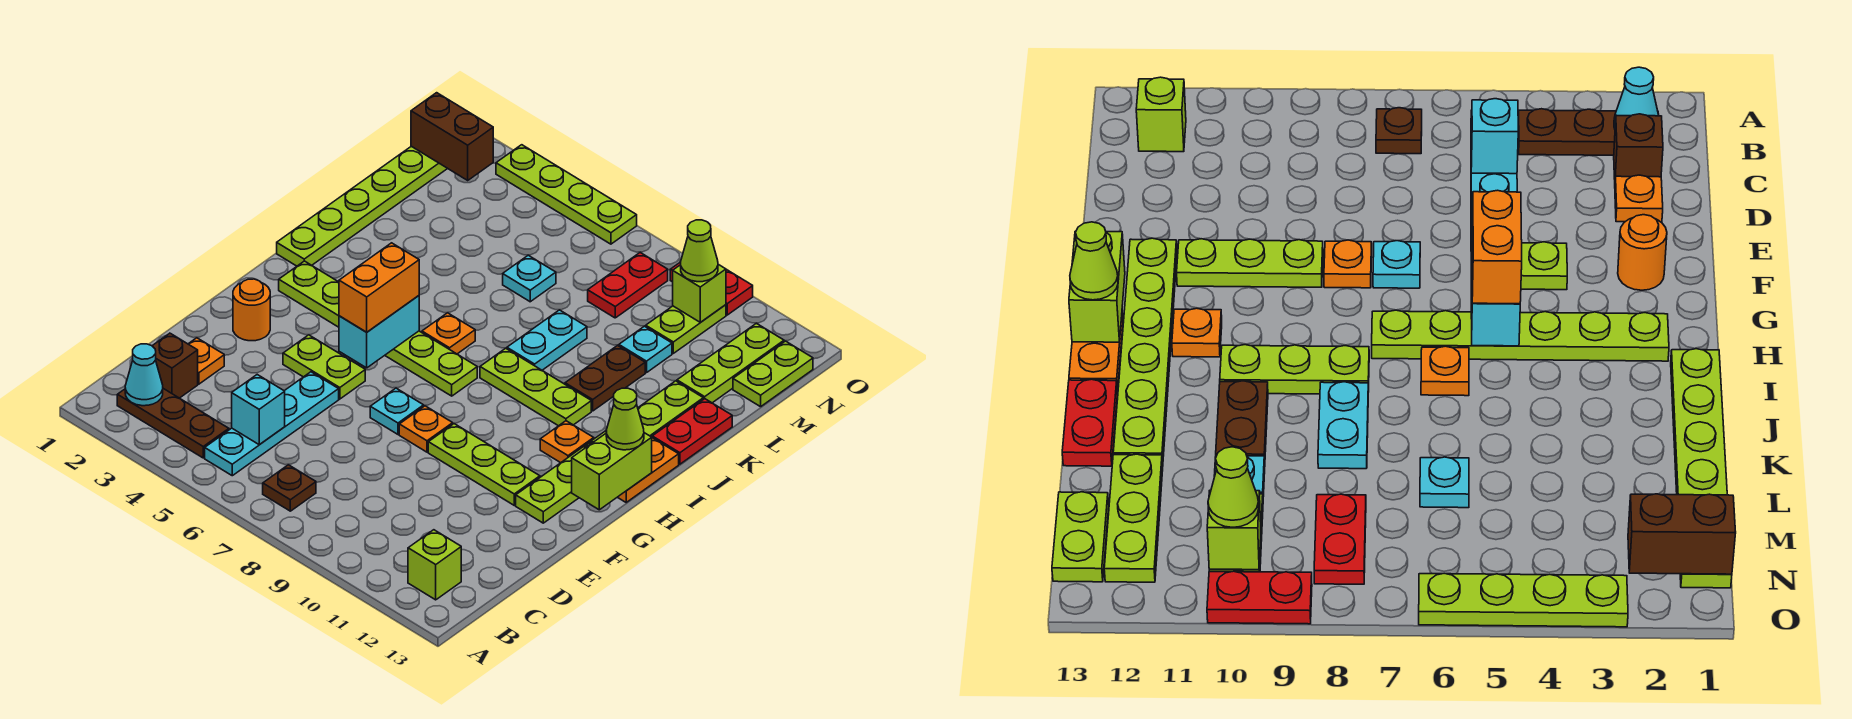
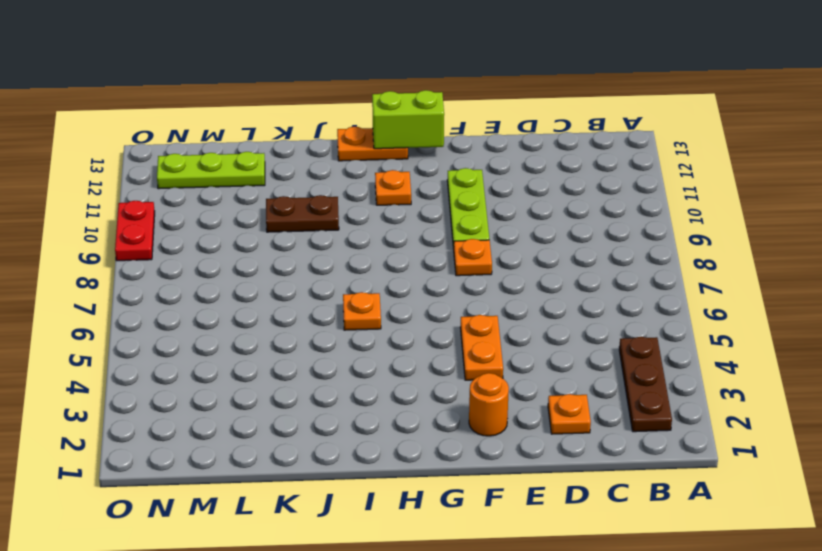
orange 1x2 plate [460,315,503,380] -> lime 1x2 plate [283,335,365,399]
none -> cyan 1x4 plate [205,372,339,476]
none -> brown 1x1 plate [263,465,316,511]
none -> lime 1x1 brick [408,530,461,600]
none -> brown 1x1 brick [152,333,198,398]

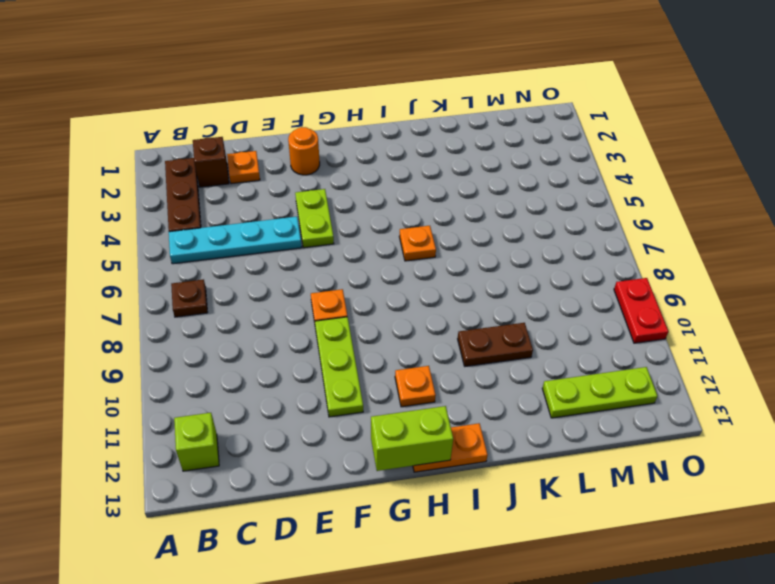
none -> cyan 1x1 plate [370,388,424,434]
none -> lime 1x6 plate [516,381,703,523]
none -> lime 1x6 plate [279,261,477,396]
none -> lime 1x6 plate [277,146,448,266]

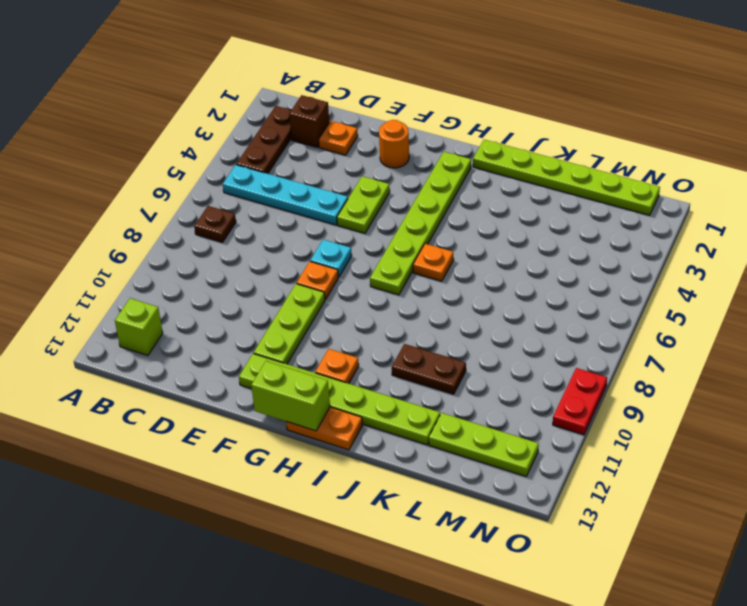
none -> lime 1x3 plate [480,348,591,426]
none -> cyan 1x2 plate [507,310,587,370]
none -> red 1x2 plate [652,399,732,464]
none -> cyan 1x1 plate [503,255,556,302]

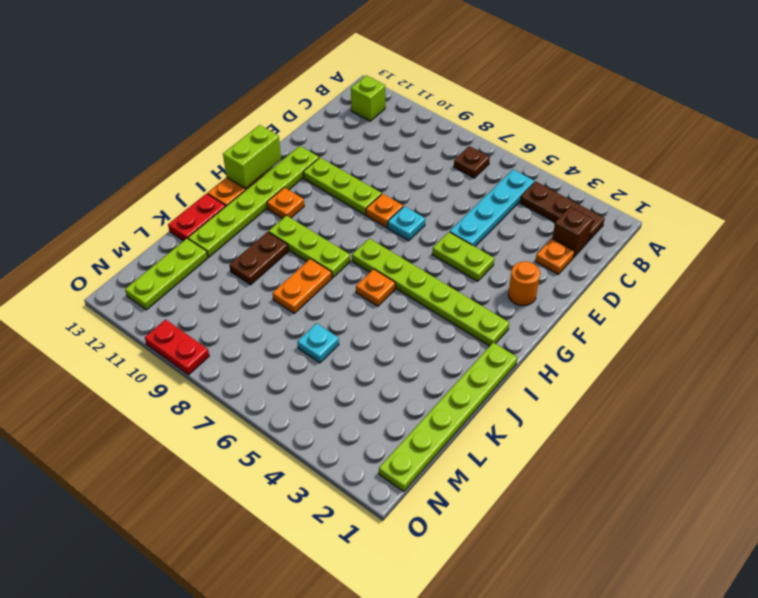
orange 1x2 plate [273,259,332,313] -> cyan 1x2 plate [507,310,587,370]
none -> cyan 1x1 plate [619,326,672,373]
none -> red 1x2 plate [588,253,668,318]
none -> lime 1x2 plate [646,305,726,353]
none -> lime 1x2 plate [733,341,813,407]

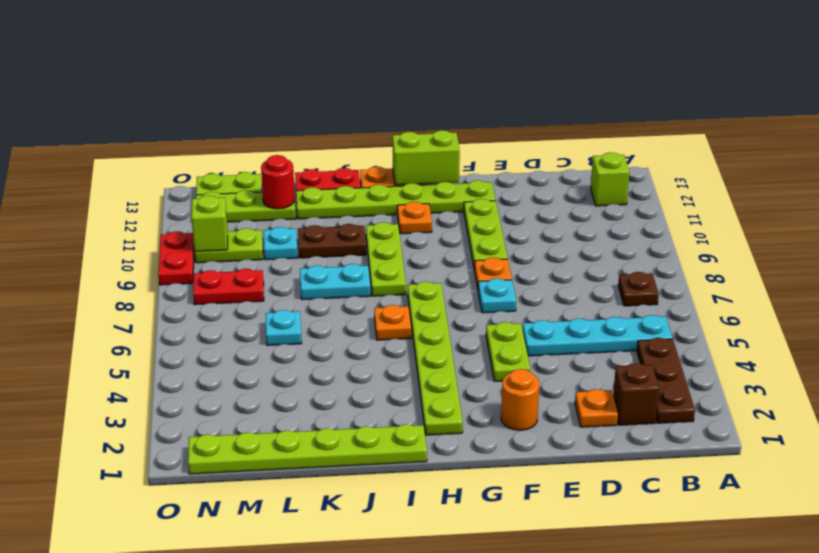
red 1x1 round brick [261,155,295,209] -> none
none -> lime 1x4 plate [496,145,637,244]
none -> cyan 1x1 cone [125,344,163,406]
none -> cyan 1x1 brick [232,375,285,445]
none -> cyan 1x2 brick [339,296,419,368]

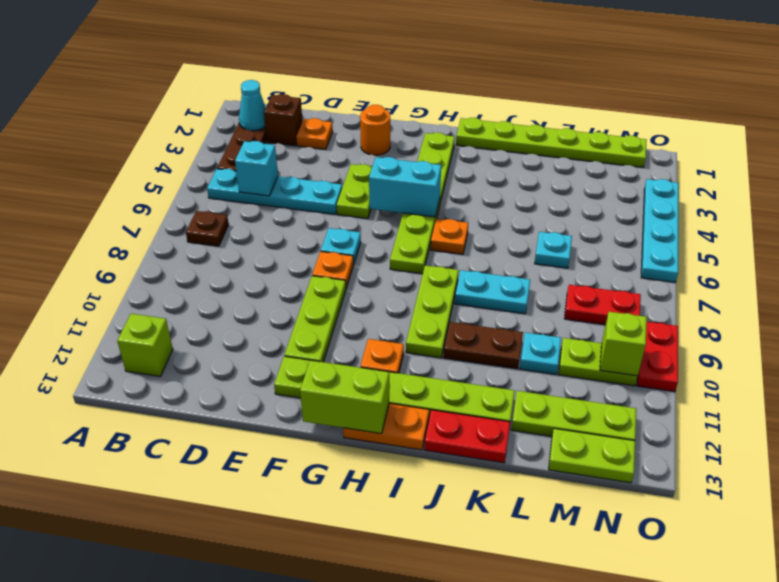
cyan 1x4 plate [641,179,679,282] -> lime 1x4 plate [496,145,637,244]
none -> brown 1x2 brick [411,93,493,180]
none -> orange 1x2 brick [339,243,419,332]
none -> lime 1x1 cone [606,388,644,450]
none -> lime 1x1 cone [681,220,718,282]

